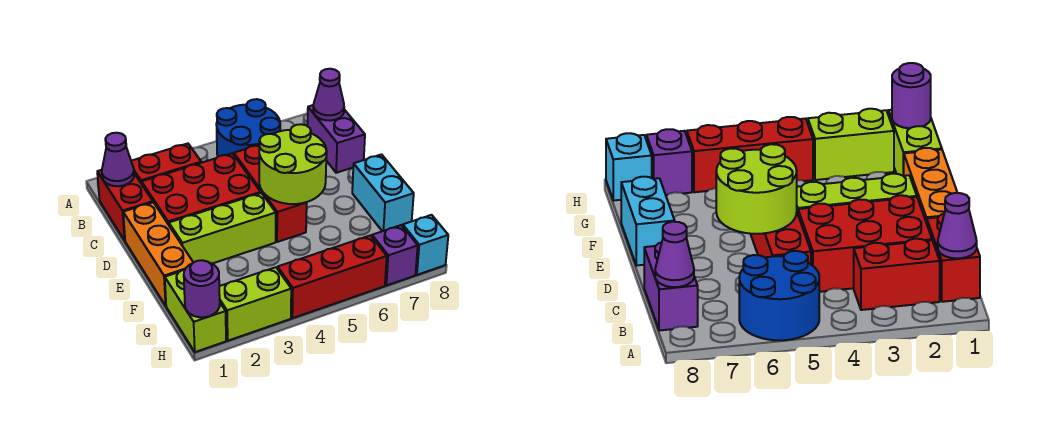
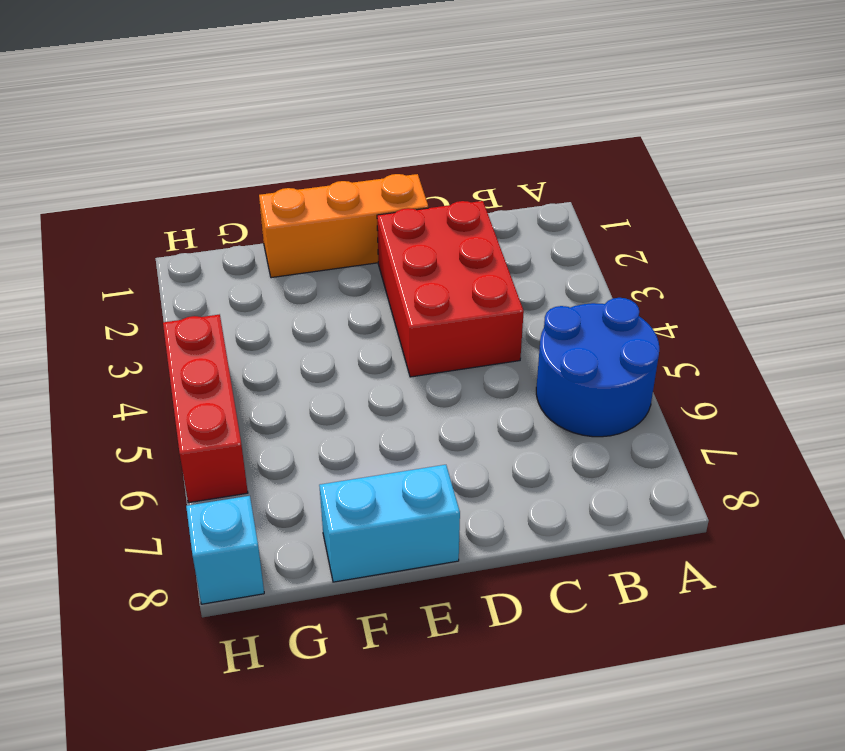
none -> red 1x2 brick [97,170,153,240]
none -> red 1x2 brick [131,144,201,184]
none -> purple 1x2 brick [307,105,365,173]

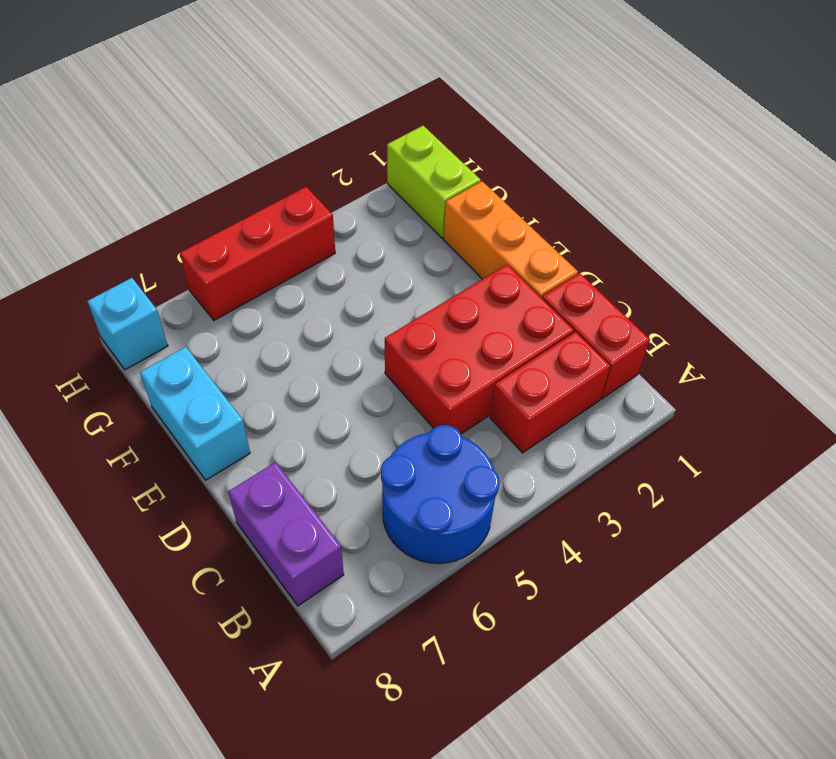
none -> red 1x3 brick [234,145,307,242]
none -> lime 1x3 brick [169,193,276,264]
none -> lime 1x2 brick [219,267,291,341]

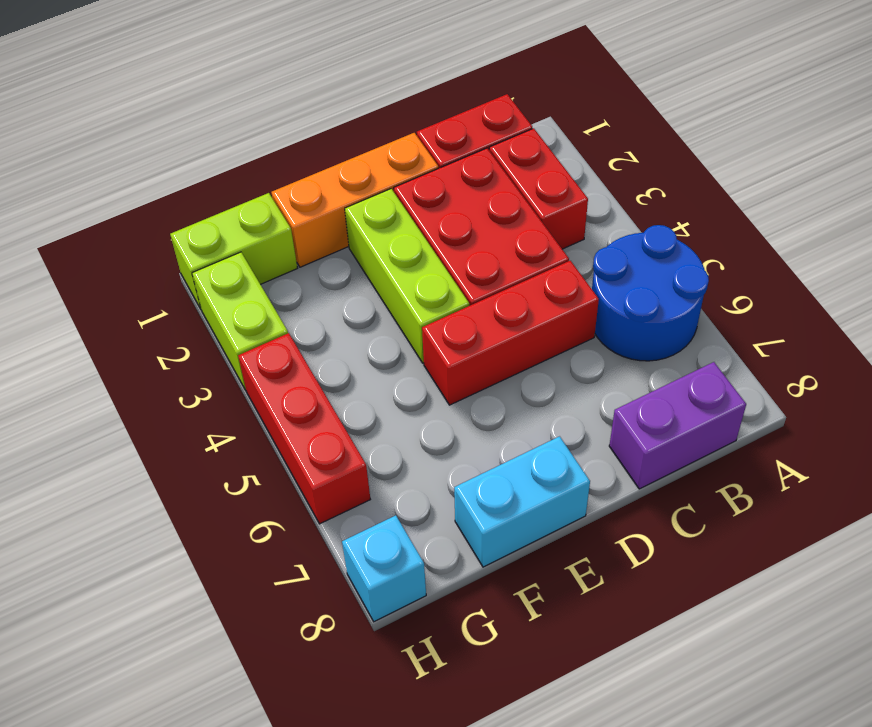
none -> purple 1x1 brick [372,225,418,286]
none -> purple 1x1 cone [102,133,134,186]
none -> purple 1x1 cone [313,69,344,120]

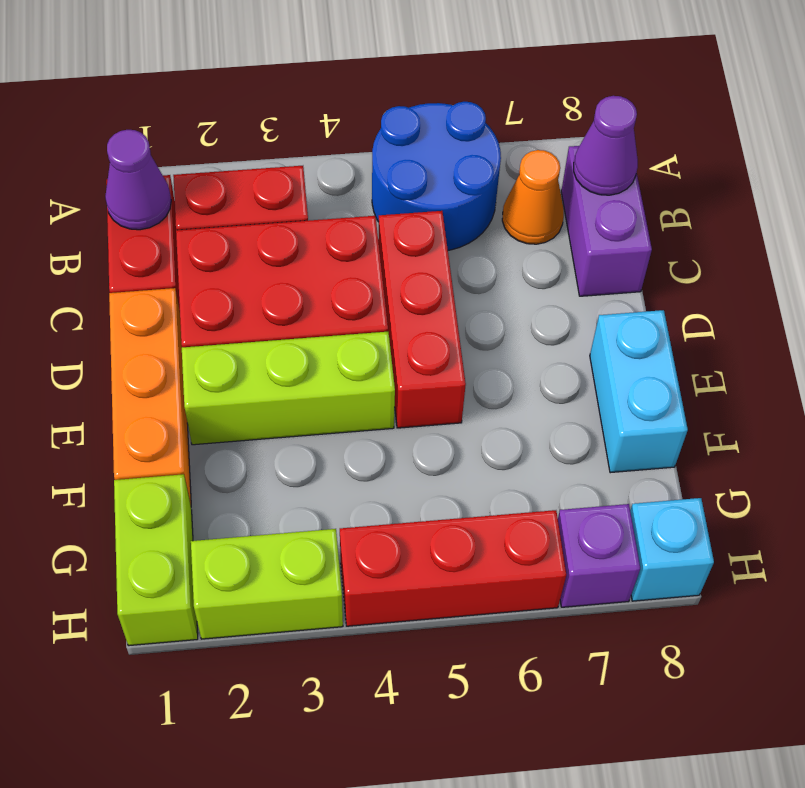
orange 1x1 cone [502,150,564,244] -> none
none -> lime 2x2 round brick [259,124,327,204]
none -> purple 1x1 round brick [184,260,220,317]

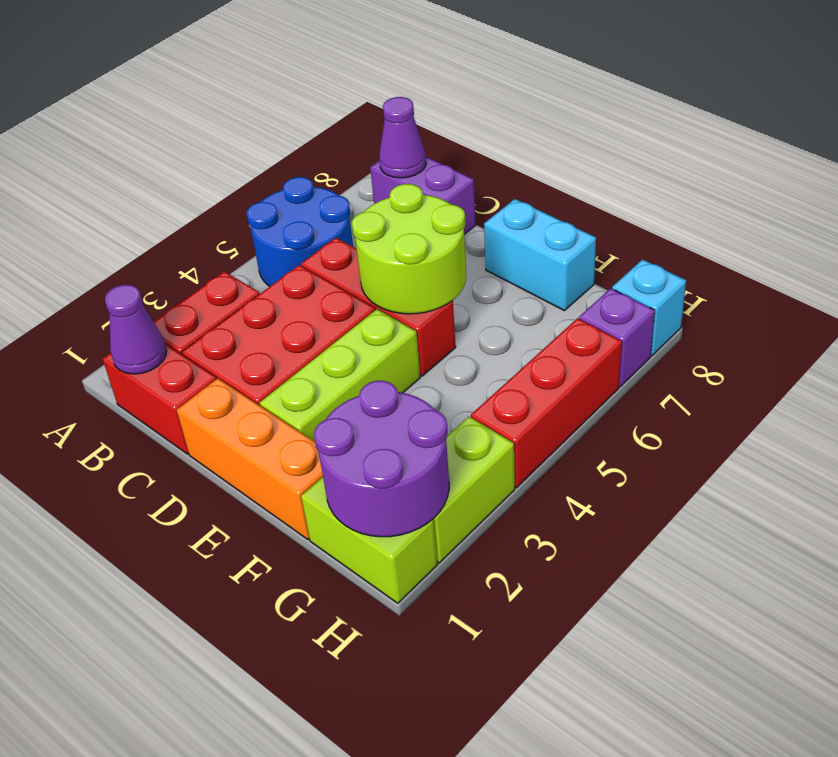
purple 2x2 round brick [314,381,449,537] -> purple 1x1 round brick [184,260,220,317]

